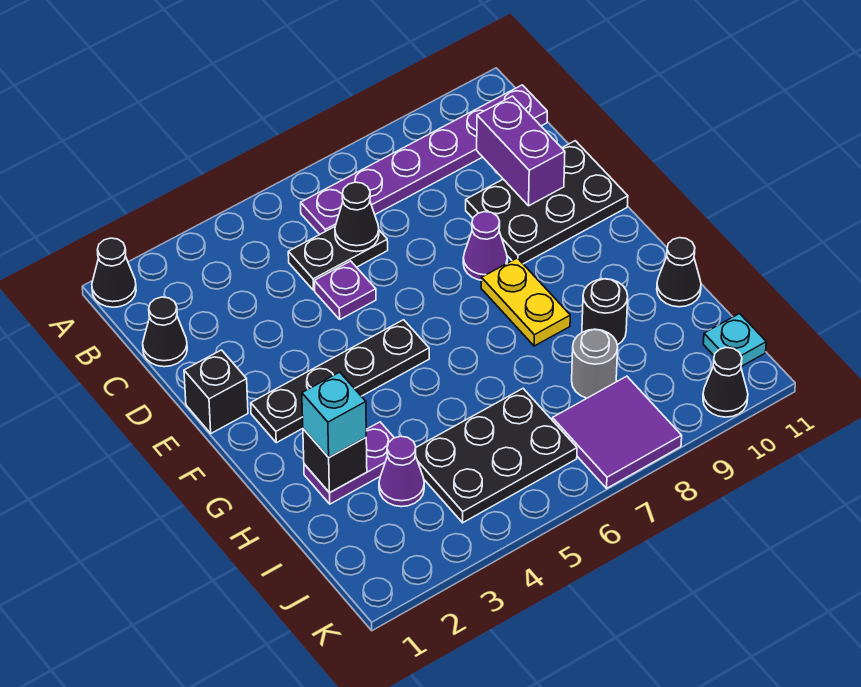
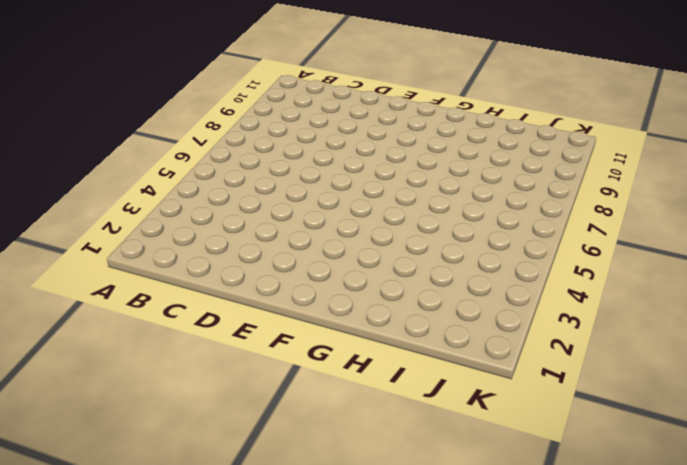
none -> black 1x1 cone [92,238,136,307]
none -> purple 1x6 plate [301,85,547,234]
none -> black 1x1 cone [143,297,187,367]

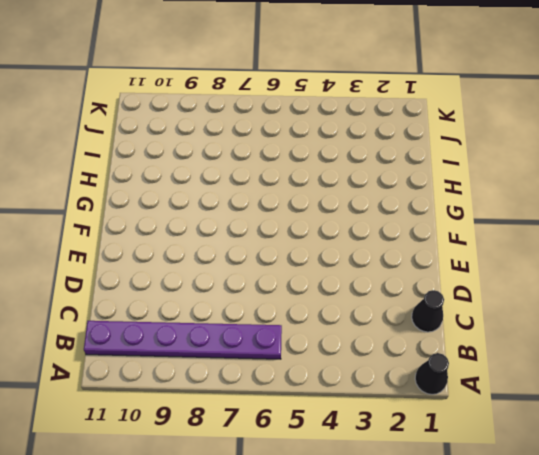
none -> black 1x2 plate [288,227,388,290]
none -> purple 1x1 plate [314,261,376,319]
none -> black 2x3 plate [466,141,628,264]

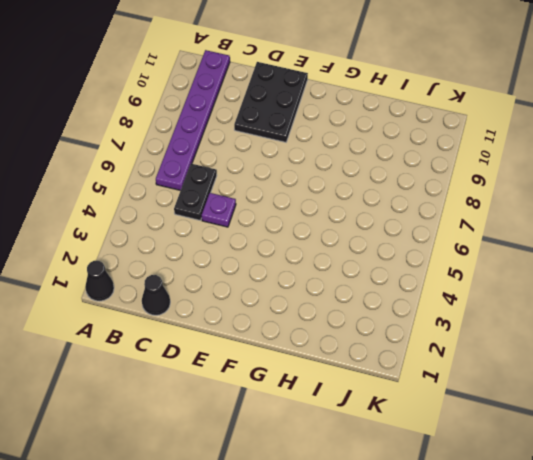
none -> black 1x1 brick [184,350,248,433]
none -> purple 1x1 cone [463,212,507,280]
none -> black 1x4 plate [251,320,429,443]

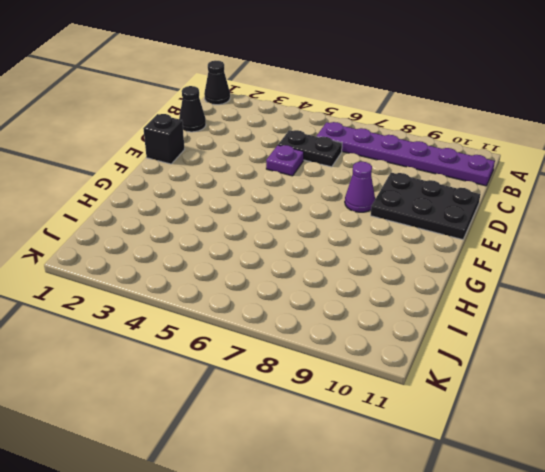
none -> black 1x4 plate [251,320,429,443]
none -> yellow 1x2 plate [481,258,570,346]
none -> purple 1x2 plate [304,422,394,504]

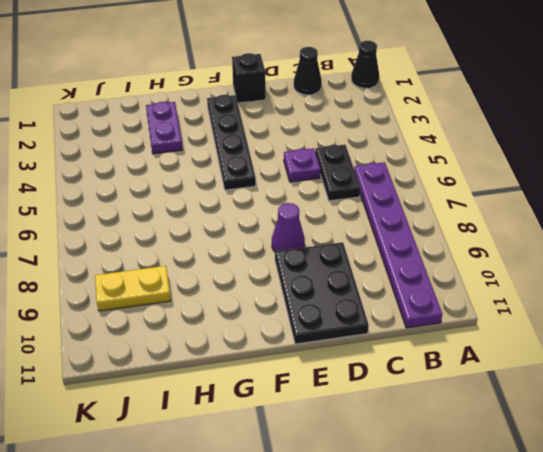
yellow 1x2 plate [95,266,171,311] -> yellow 1x2 plate moved to [481,258,570,346]
none -> black 1x1 round brick [582,279,628,345]
none -> black 1x1 cone [657,238,701,307]
none -> purple 1x1 cone [379,436,424,507]

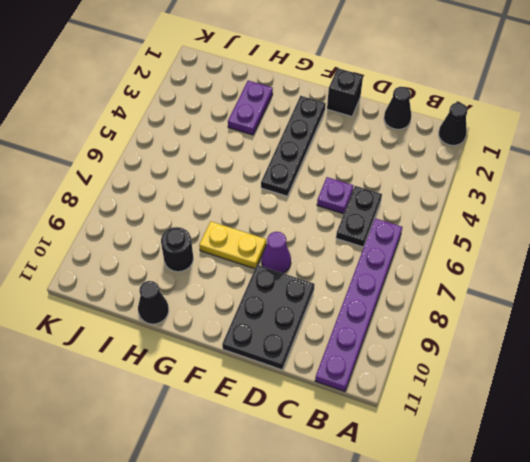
none -> purple 1x1 cone [379,436,424,507]
none -> black 2x3 plate [415,389,577,523]
none -> grey 1x1 round brick [572,329,618,398]

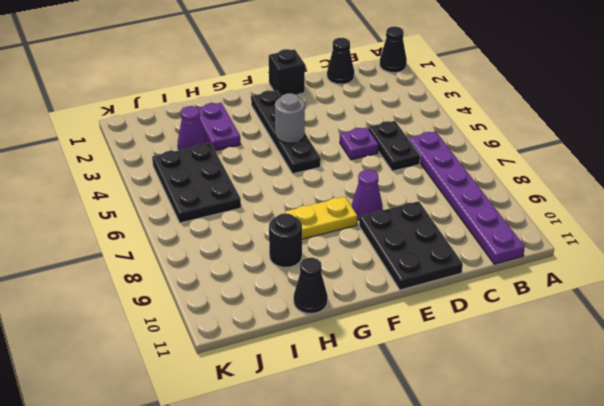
grey 1x1 round brick [275,93,305,143] -> grey 1x1 round brick moved to [572,329,618,398]
none -> purple 2x2 tile [552,376,682,488]
none -> cyan 1x1 plate [703,314,766,367]
none -> black 1x1 cone [703,348,748,417]

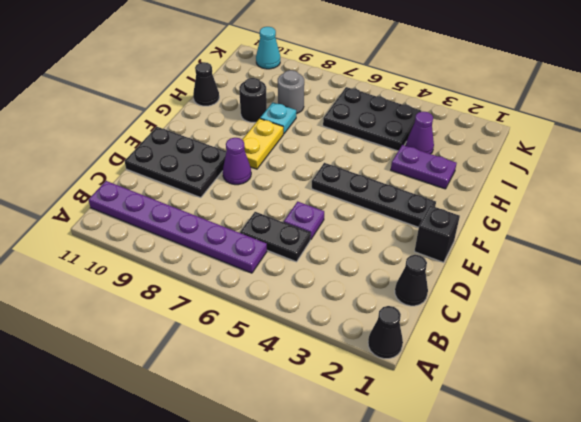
cyan 1x1 plate [260,102,296,134] -> cyan 1x1 plate moved to [703,314,766,367]
cyan 1x1 cone [256,27,280,69] -> black 1x1 cone [703,348,748,417]
none -> purple 2x2 tile [552,376,682,488]
none -> black 1x1 cone [335,182,379,252]
none -> purple 1x2 brick [477,96,565,206]

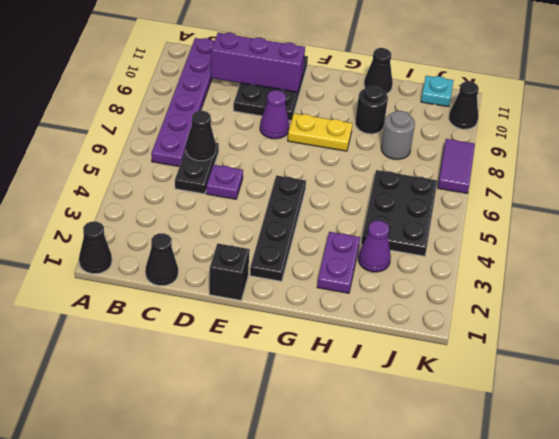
purple 1x3 brick [211,33,305,92] -> purple 1x2 brick [477,96,565,206]
purple 1x2 tile [438,139,475,193] -> purple 2x2 tile [552,376,682,488]
none -> black 1x1 brick [303,429,367,493]
none -> cyan 1x1 brick [302,372,366,457]

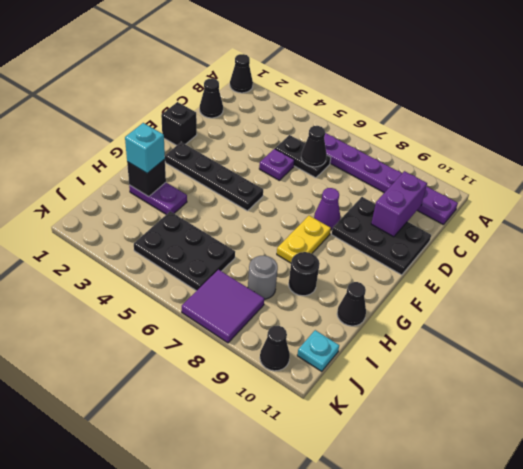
none -> purple 1x1 cone [379,436,424,507]

